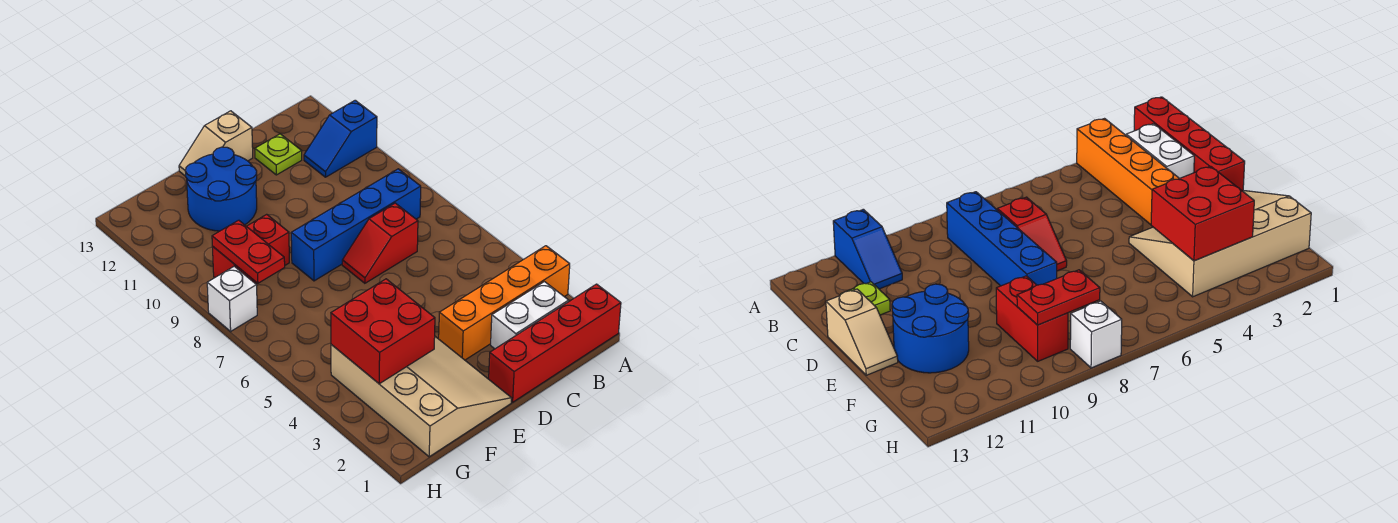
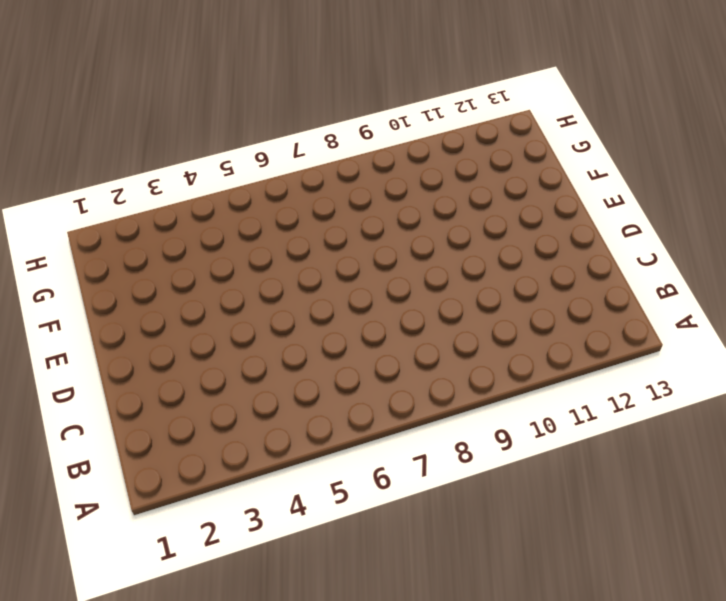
none -> red 1x4 brick [489,284,621,402]
none -> orange 1x4 brick [439,246,570,360]
none -> blue 1x2 slope [304,100,377,177]

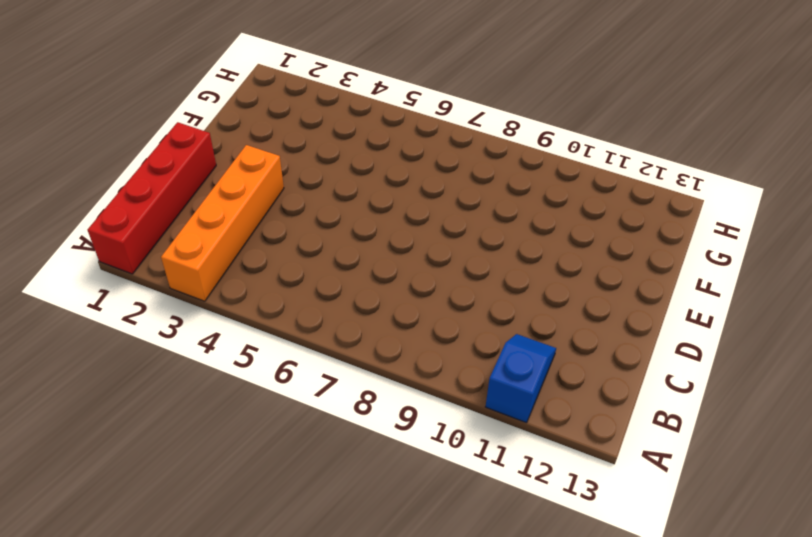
none -> white 1x2 brick [491,282,569,349]
none -> blue 1x4 brick [291,169,421,281]
none -> red 1x2 slope [342,203,418,283]

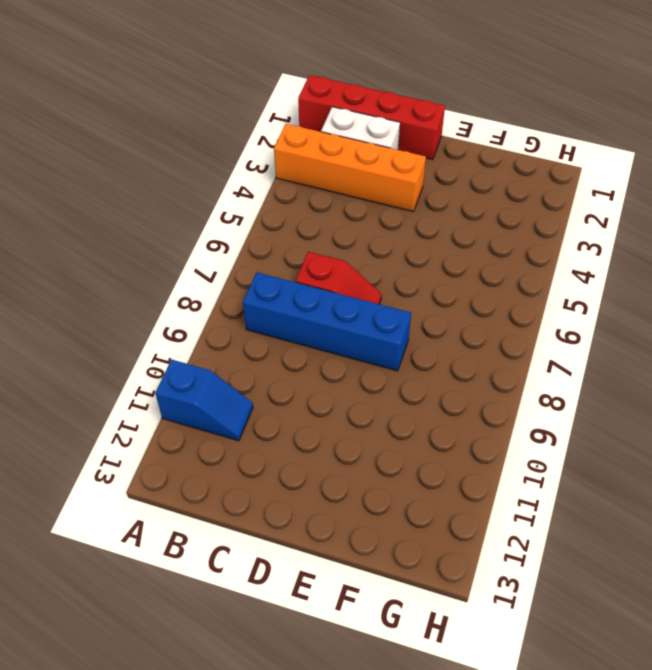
none -> lime 1x1 plate [255,134,302,175]
none -> tan 1x2 slope [179,111,253,176]
none -> tan 3x4 slope [331,337,512,457]

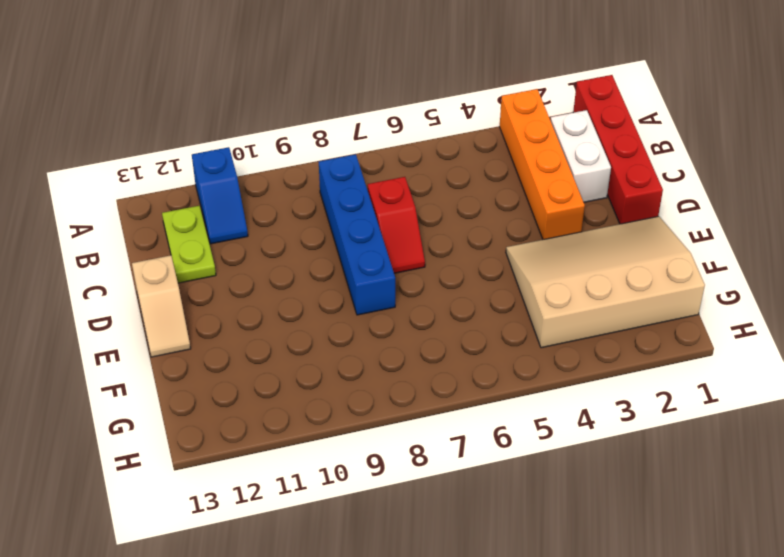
lime 1x2 plate [162,206,216,283] -> lime 1x1 plate [255,134,302,175]
none -> blue 2x2 round brick [185,147,257,231]
none -> red 1x2 brick [213,214,289,283]
none -> white 1x1 brick [207,266,257,331]

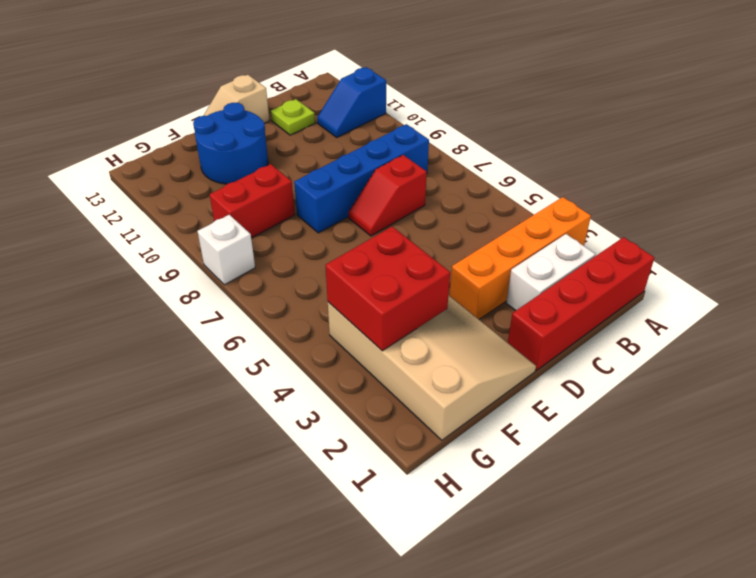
none -> red 1x2 plate [212,220,285,283]

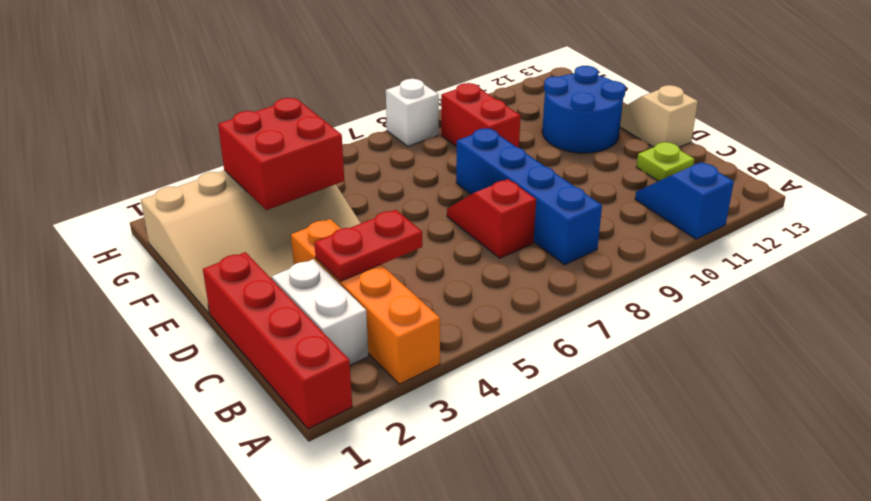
red 1x2 plate [314,210,422,282] -> red 1x2 plate moved to [212,220,285,283]

